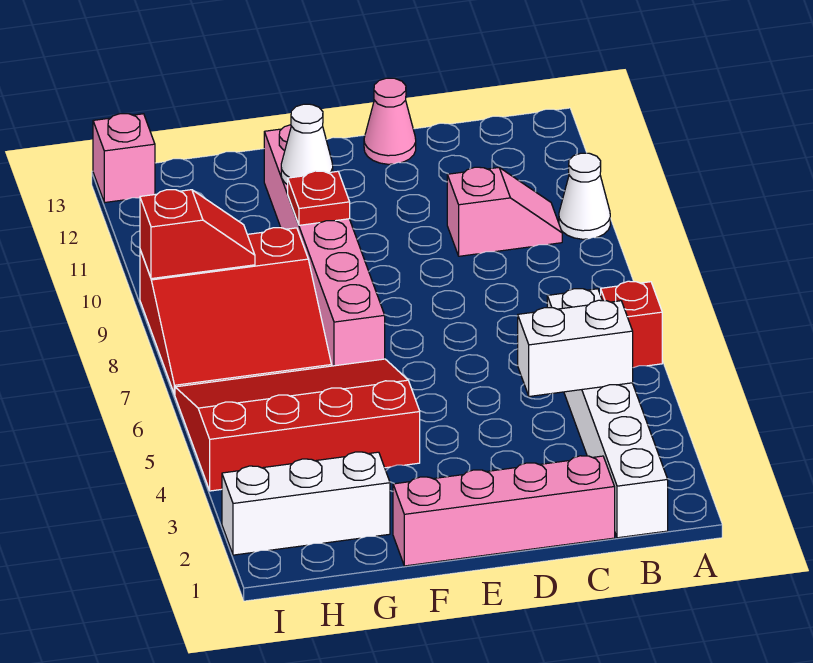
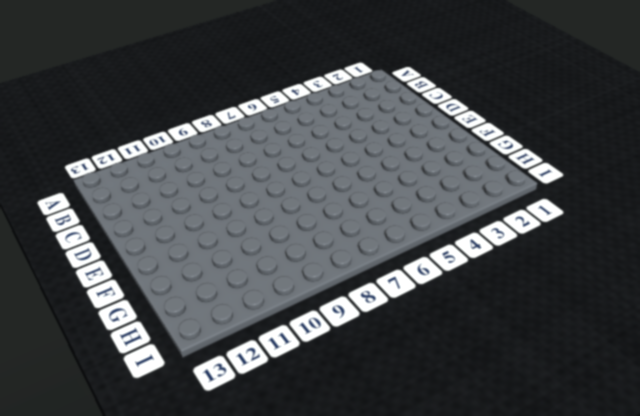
none -> red 1x1 brick [601,281,662,368]
none -> white 1x1 cone [559,153,610,239]
none -> white 1x6 brick [547,289,668,538]

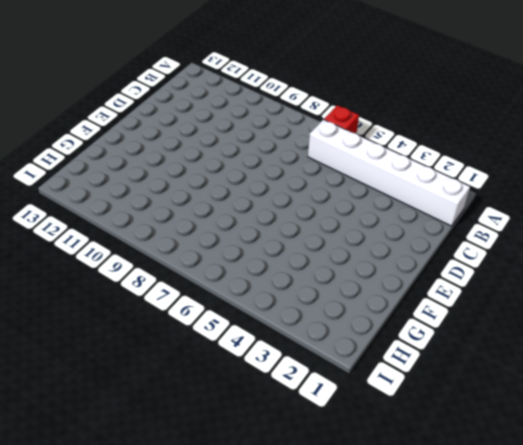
none -> white 1x1 cone [559,153,610,239]
none -> pink 1x2 slope [447,167,562,256]
none -> pink 1x4 brick [393,456,615,566]

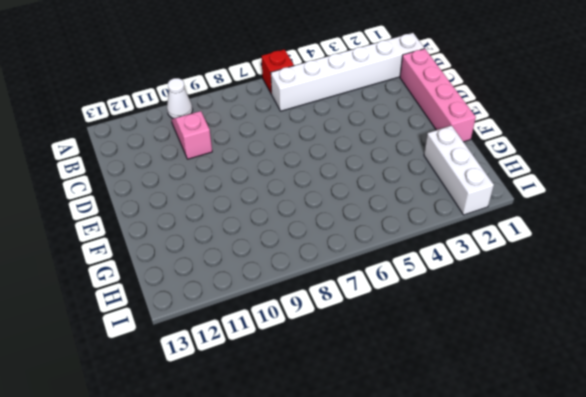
none -> pink 1x1 cone [364,78,416,164]
none -> red 3x4 slope [175,359,420,491]
none -> pink 1x6 brick [264,125,385,366]

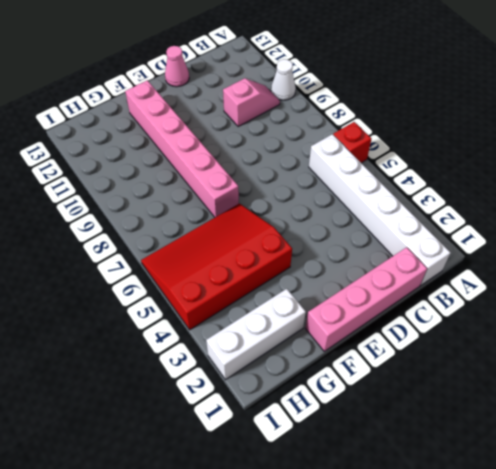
none -> red 3x3 slope [140,228,332,395]
none -> pink 1x1 brick [93,114,155,203]
none -> white 1x2 brick [518,300,633,396]

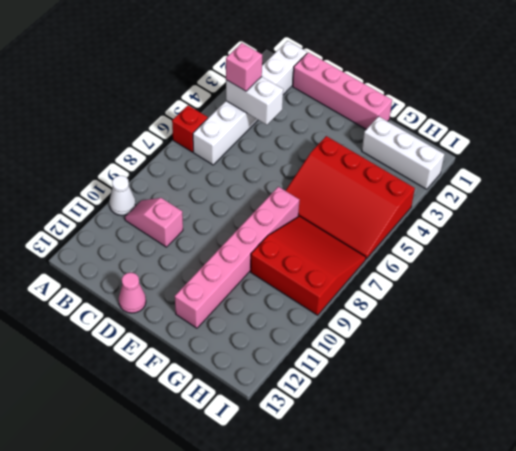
pink 1x1 brick [226,43,262,91] -> pink 1x1 brick moved to [93,114,155,203]
none -> red 1x1 plate [288,171,350,225]
none -> white 1x1 cone [281,104,333,185]
none -> red 1x2 slope [140,190,255,279]

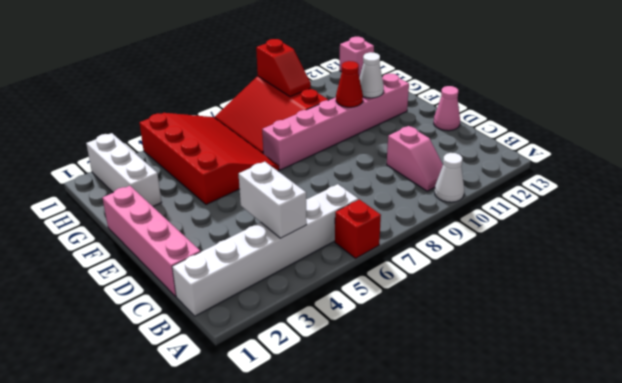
red 1x1 cone [336,61,363,107] -> red 1x1 plate [288,171,350,225]

